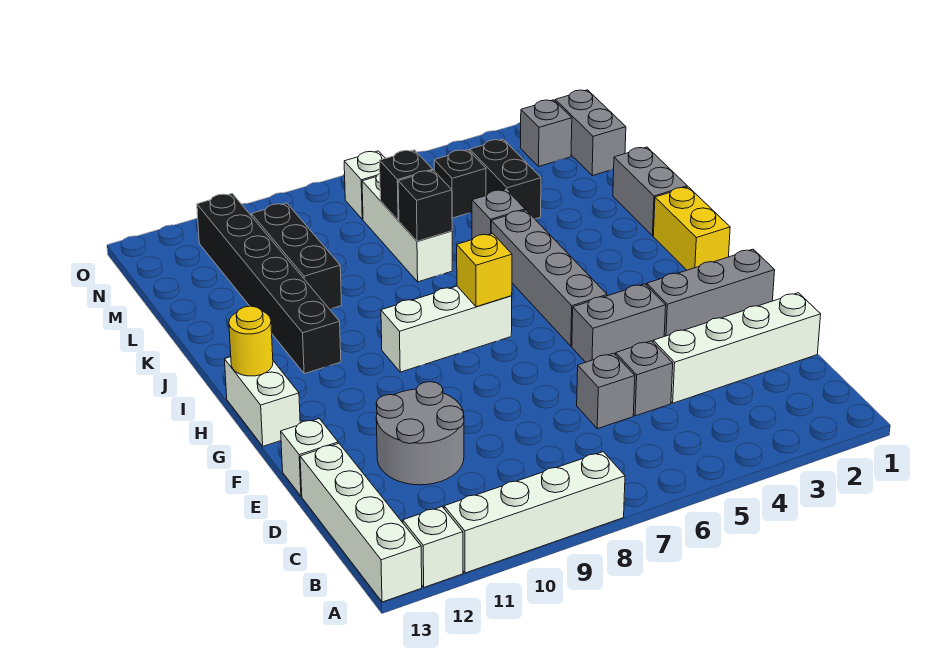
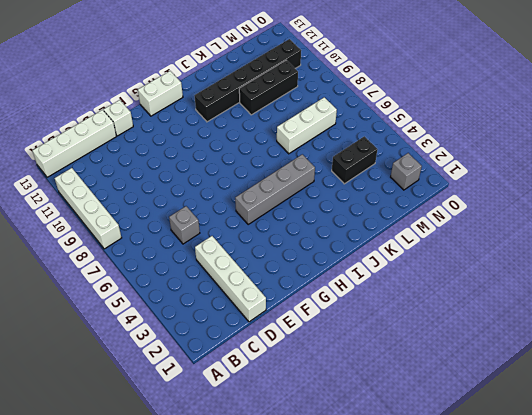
none -> white 1x1 brick [403,507,463,587]
none -> grey 1x1 brick [616,341,673,416]
none -> grey 2x2 round brick [376,382,464,485]

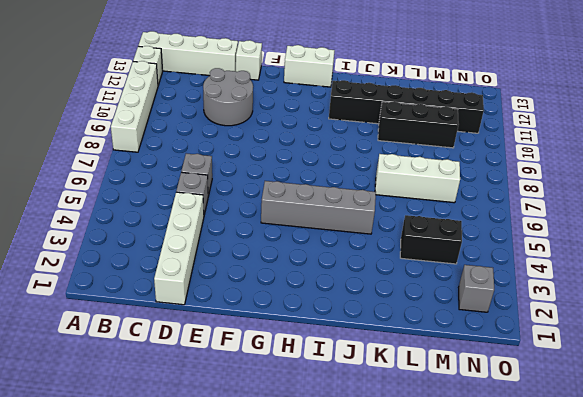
none -> grey 1x3 brick [647,249,775,336]
none -> grey 1x2 brick [572,284,666,362]
none -> yellow 1x2 brick [653,187,730,270]

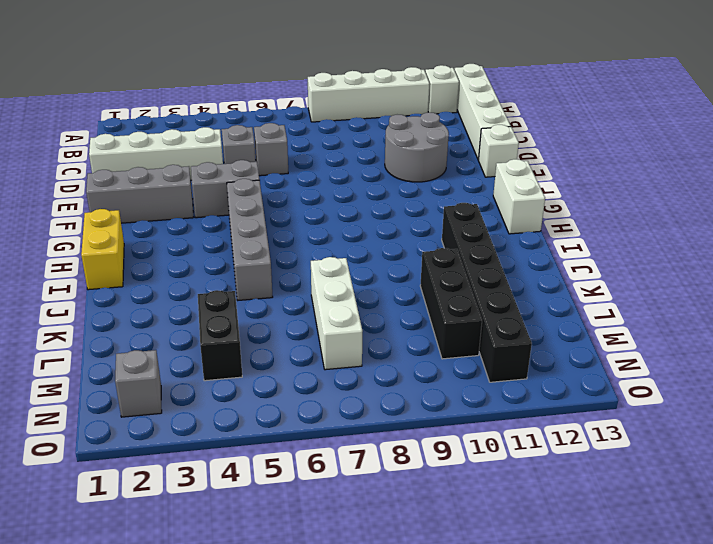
none -> white 1x3 brick [381,286,512,372]
none -> grey 1x2 brick [613,147,687,236]
none -> grey 1x1 brick [472,190,525,240]

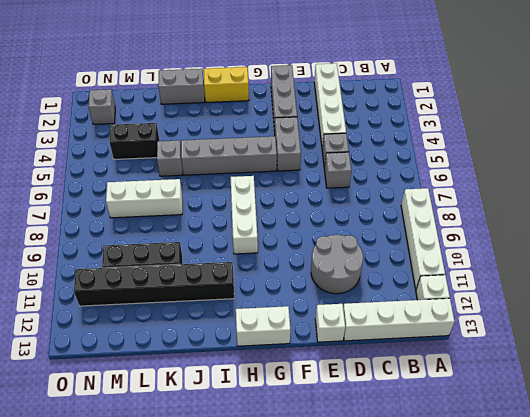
none -> grey 1x2 brick [555,90,626,176]
none -> black 1x1 brick [434,150,486,218]
none -> white 1x1 brick [344,151,385,219]

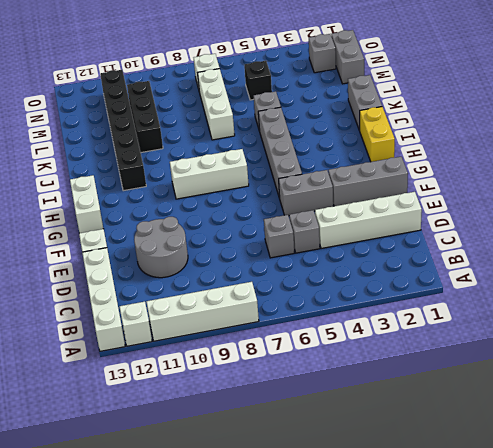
none -> black 1x2 brick [470,139,541,219]
none -> yellow 1x1 brick [457,234,512,307]
none -> yellow 1x1 round brick [229,306,273,376]

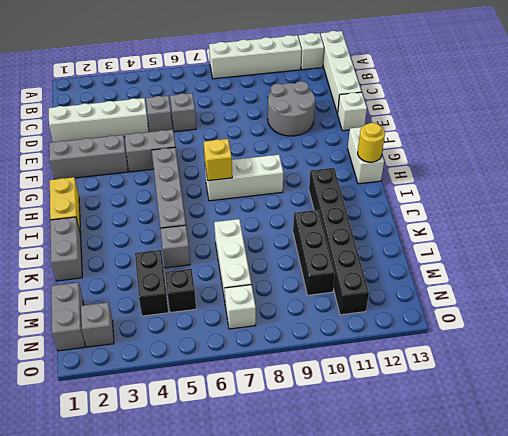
none -> black 1x1 brick [398,170,452,241]
none -> black 1x1 brick [380,150,433,220]

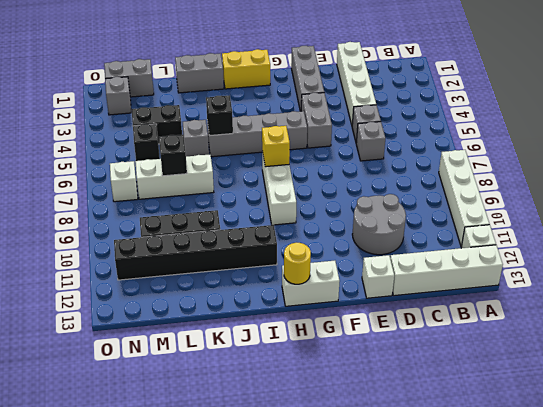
black 1x1 brick [206,95,233,136] -> black 1x1 brick moved to [398,170,452,241]

